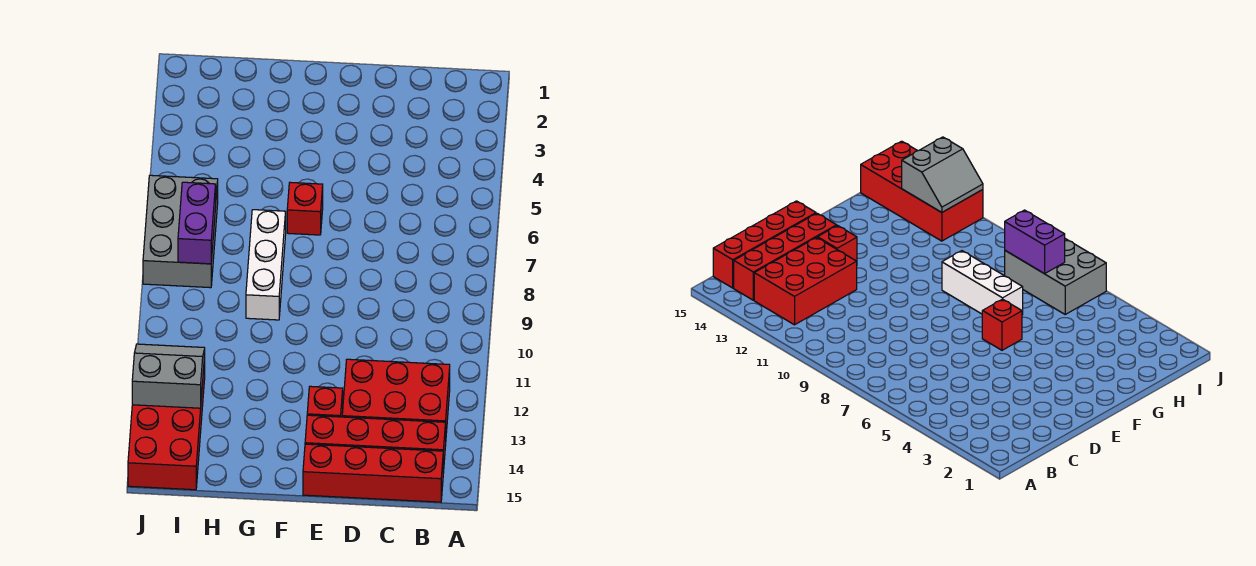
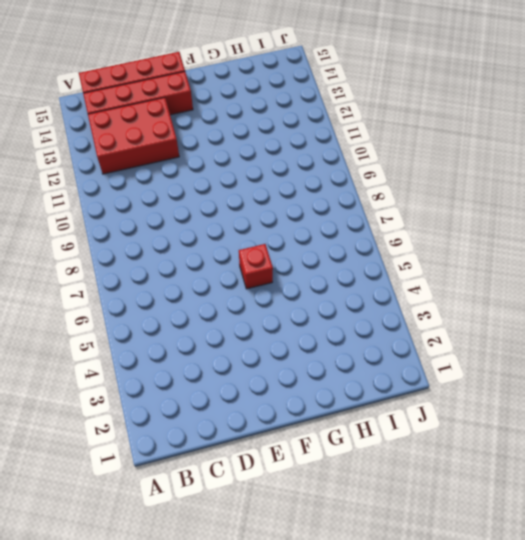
none -> red 1x1 brick [307,386,343,417]
none -> white 1x3 brick [246,210,286,320]

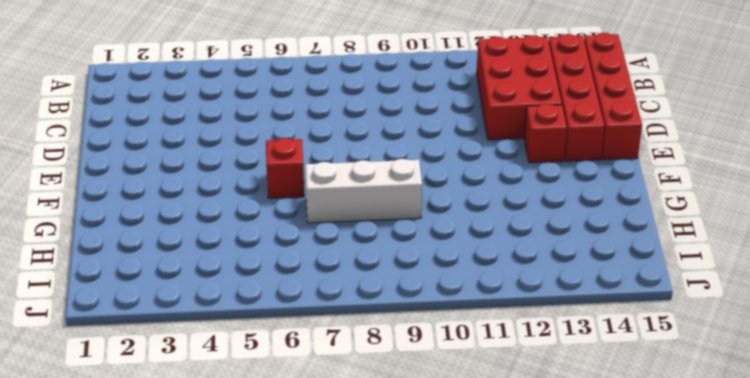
none -> grey 2x3 brick [143,175,218,288]
none -> red 2x4 brick [128,357,205,490]

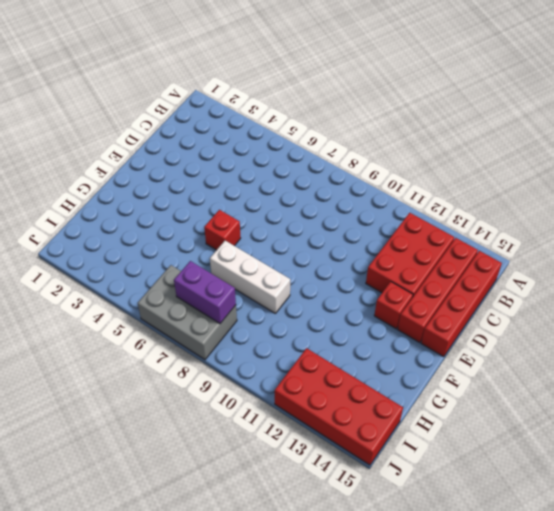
none -> grey 2x2 slope [132,344,205,408]

